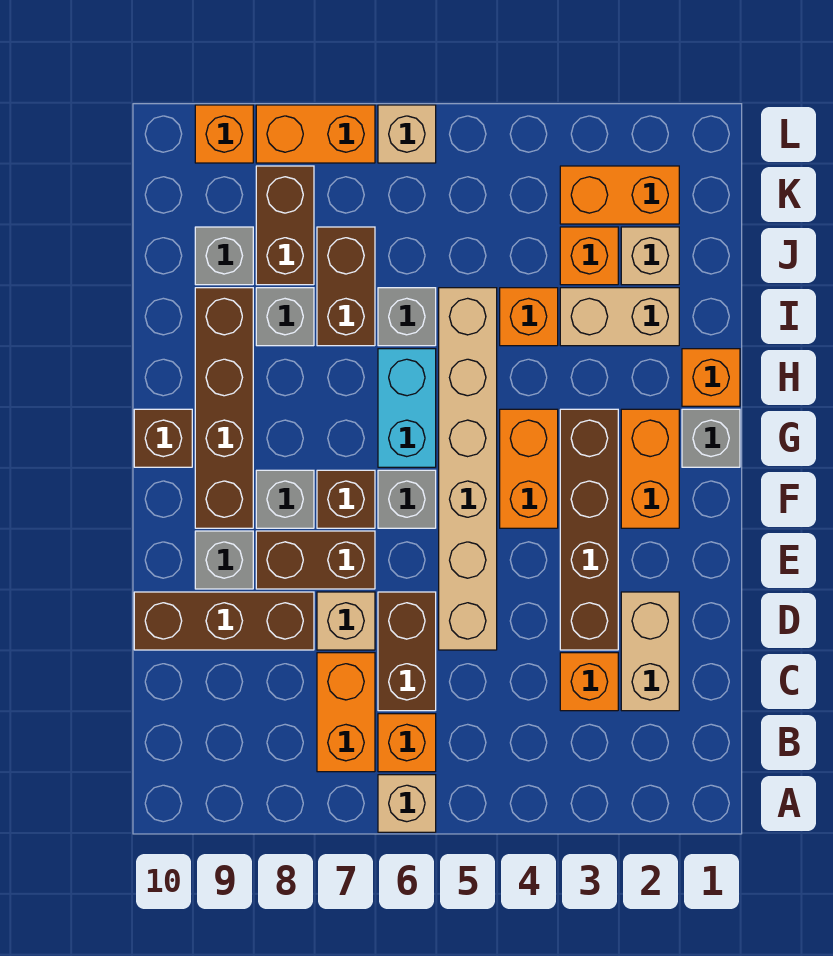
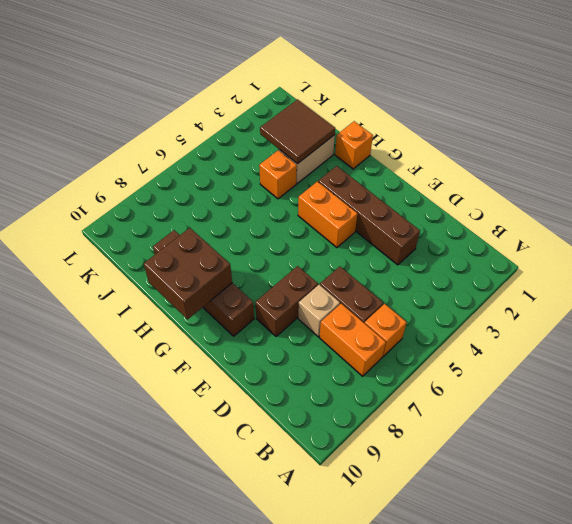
brown 2x2 brick [144,228,232,319] -> none
brown 2x2 tile [260,99,335,164] -> none
none -> tan 1x1 brick [378,775,436,832]
none -> tan 1x2 brick [621,592,679,711]
none -> orange 1x1 brick [560,653,618,711]
none -> tan 1x6 brick [439,288,497,650]

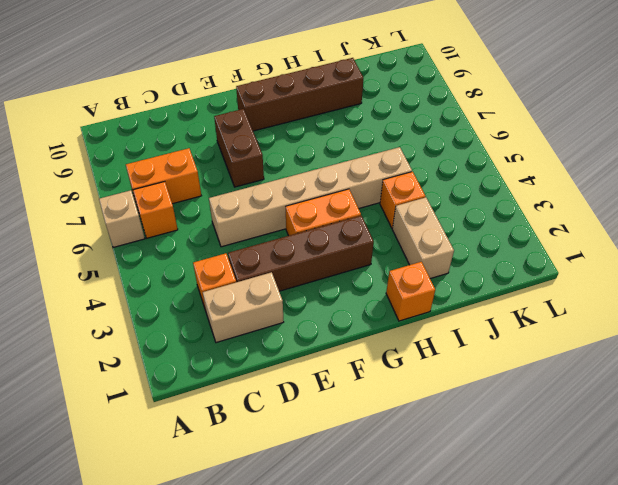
none -> brown 1x2 brick [378,592,436,711]
none -> tan 1x1 brick [317,592,375,650]
none -> brown 1x3 brick [134,592,314,650]
none -> grey 1x1 brick [195,531,253,589]

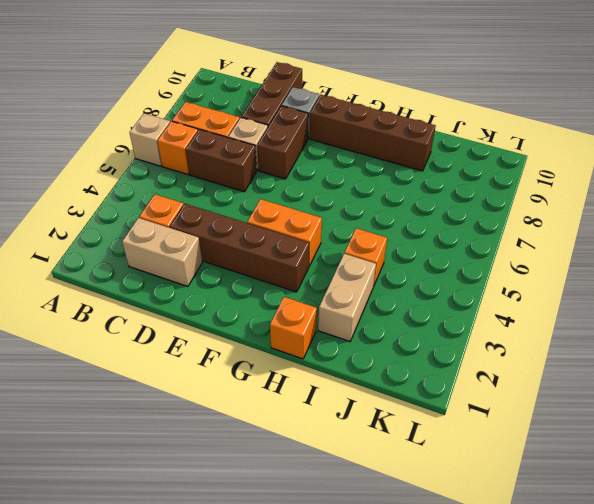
none -> tan 1x6 brick [439,288,497,650]
none -> orange 1x2 brick [621,409,679,528]
none -> grey 1x1 brick [378,470,436,528]
none -> brown 1x1 brick [317,470,375,528]

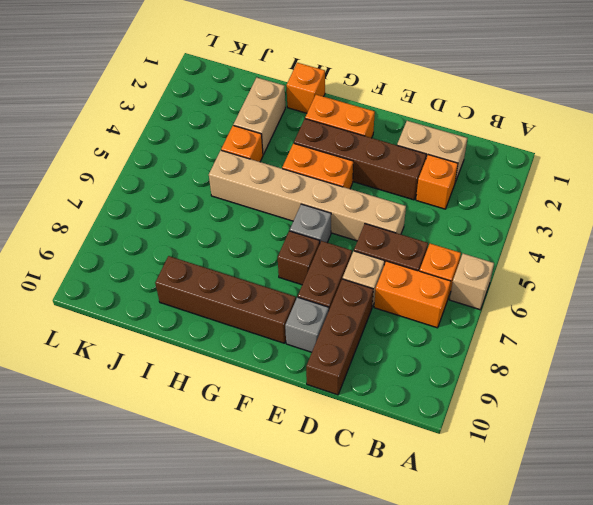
none -> grey 1x1 brick [256,470,314,528]
none -> grey 1x1 brick [682,409,740,467]
none -> cyan 1x2 brick [378,349,436,467]
none -> brown 1x1 brick [134,409,192,467]

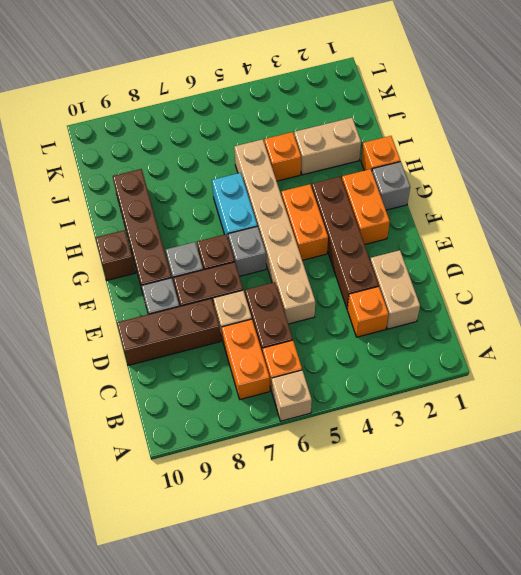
none -> grey 1x1 brick [378,288,436,346]
none -> brown 1x2 brick [317,227,375,346]
none -> grey 1x1 brick [256,288,314,346]
none -> tan 1x1 brick [621,227,679,285]

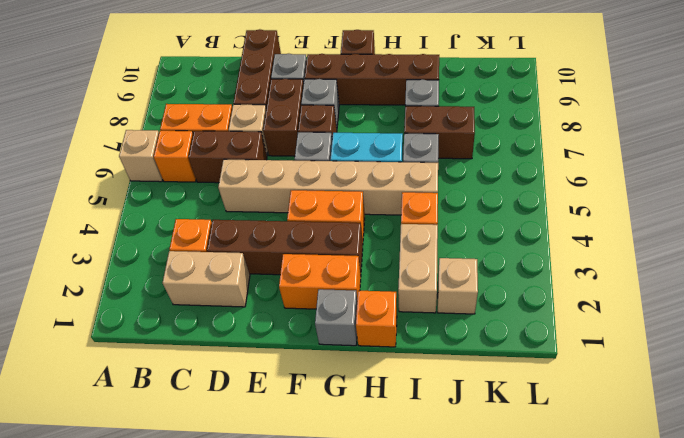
none -> orange 1x1 brick [560,227,618,285]
none -> brown 1x2 brick [256,166,314,285]
none -> grey 1x1 brick [195,227,253,285]
none -> orange 1x2 brick [560,166,679,224]

